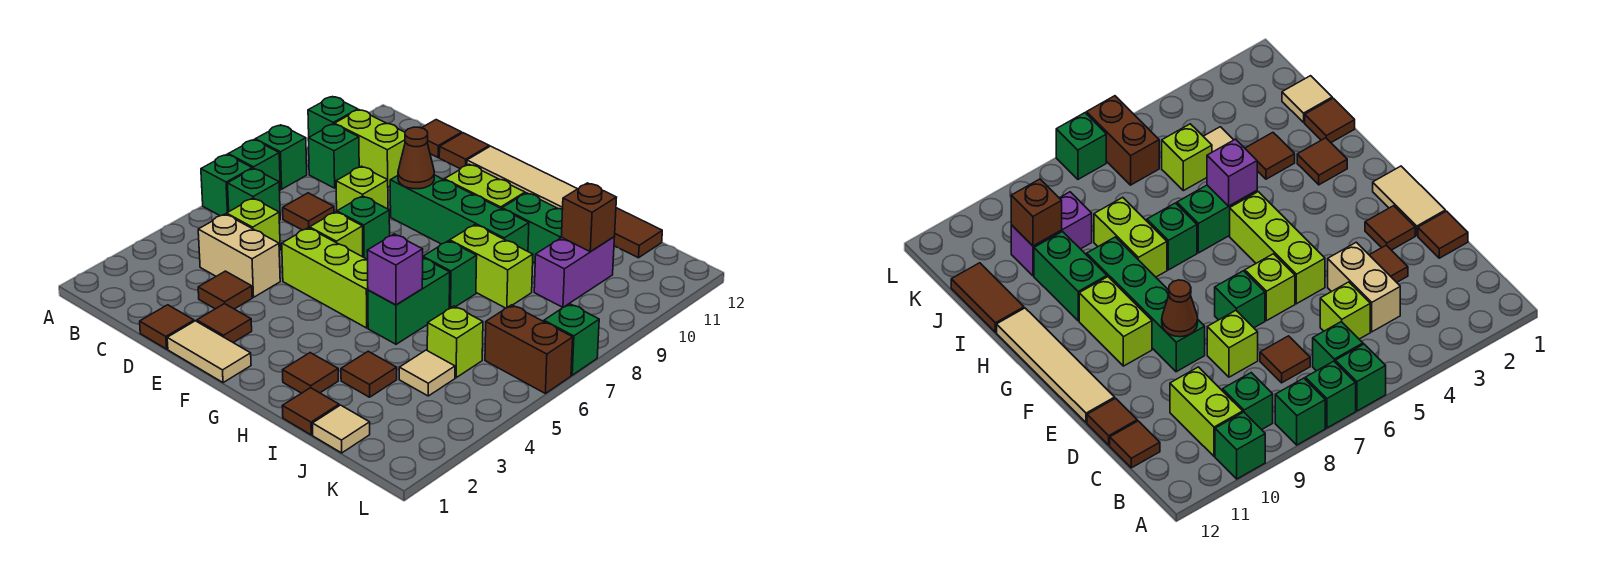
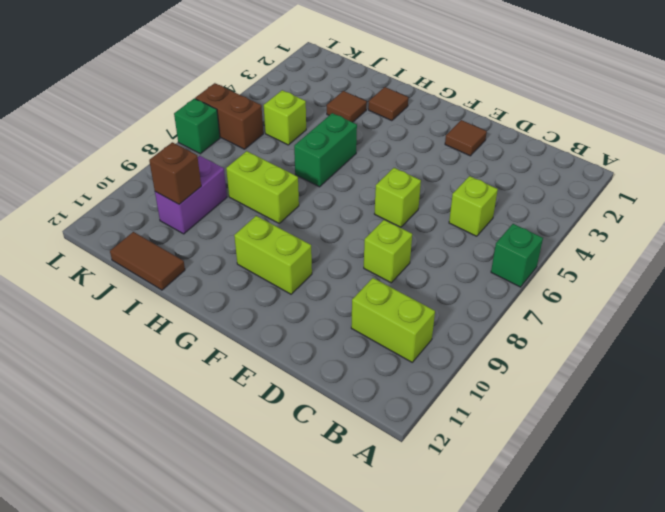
none -> green 1x1 brick [228,140,280,191]
none -> green 1x1 brick [255,125,307,189]
none -> green 1x1 brick [308,97,358,137]
none -> green 1x1 brick [227,168,280,220]

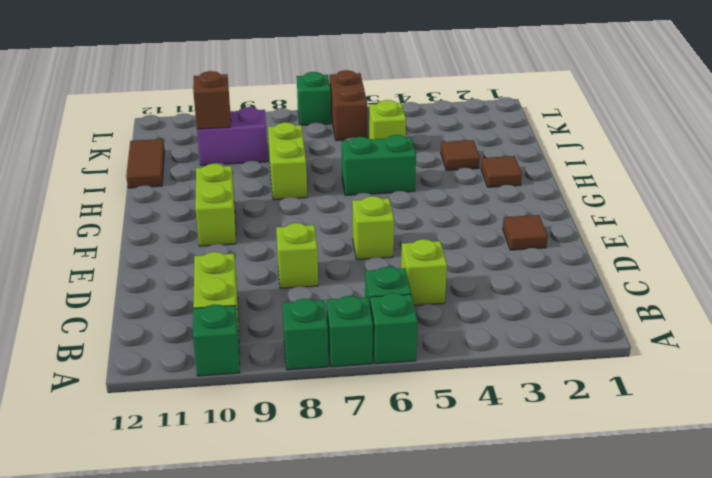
none -> green 1x1 brick [308,124,359,188]
none -> tan 1x2 brick [198,214,280,297]
none -> brown 1x1 tile [283,193,334,230]
none -> brown 1x1 tile [422,120,462,158]

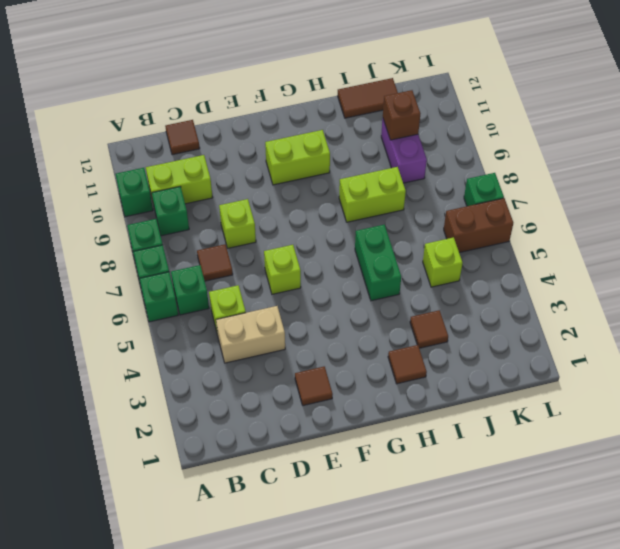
none -> brown 1x1 tile [140,305,194,349]
none -> brown 1x1 tile [198,271,252,309]
none -> brown 1x1 tile [439,133,489,169]
none -> tan 1x2 tile [167,321,251,383]

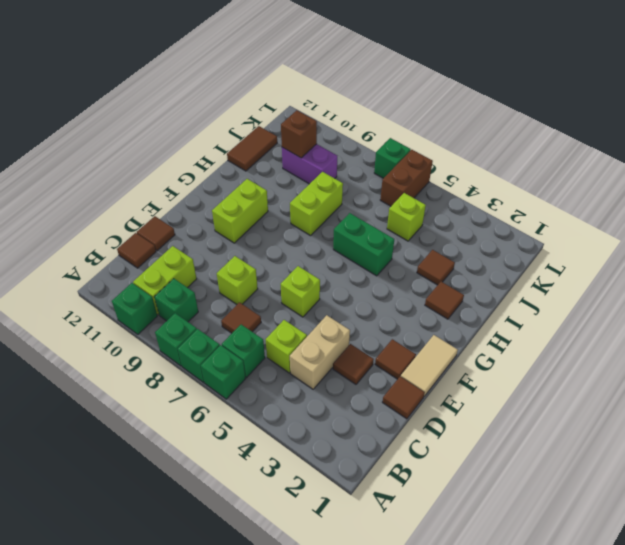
none -> lime 1x3 brick [282,228,368,328]
none -> green 1x1 brick [337,196,390,260]
none -> green 1x4 brick [390,175,529,251]
none -> tan 1x4 tile [467,146,577,209]

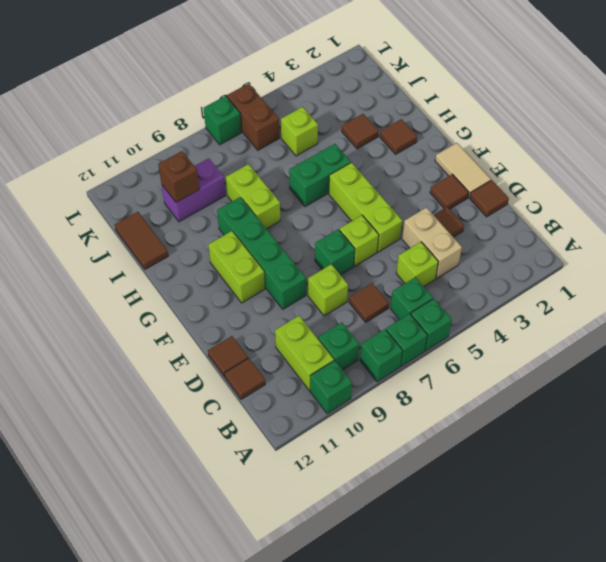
none -> tan 1x4 tile [467,146,577,209]
none -> green 1x1 brick [423,241,477,309]
none -> green 1x2 brick [502,193,563,263]
none -> brown 1x1 tile [282,388,339,435]

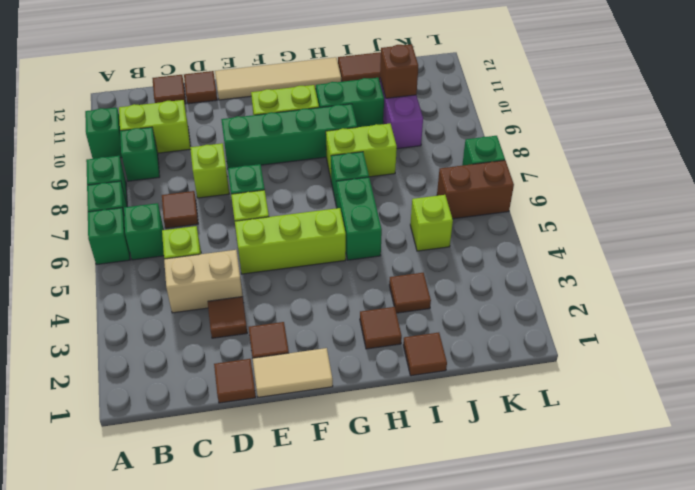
none -> tan 1x1 tile [312,405,370,453]
none -> tan 1x1 tile [399,350,455,396]
none -> brown 1x1 cone [398,127,434,189]
none -> purple 1x1 brick [367,234,423,305]

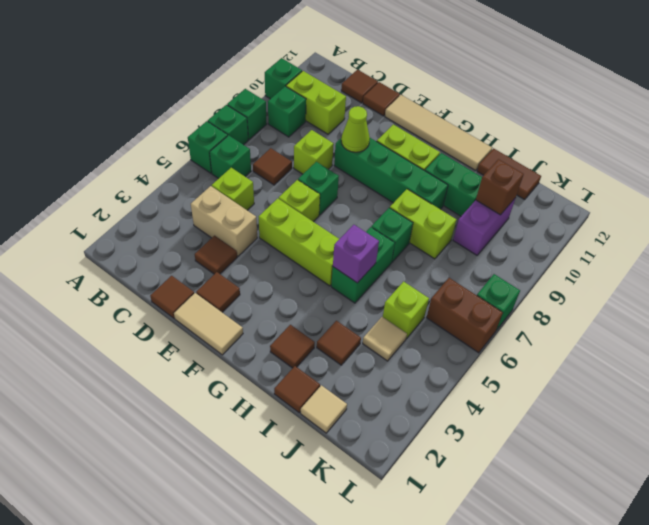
lime 1x1 cone [341,106,370,152] -> brown 1x1 cone [398,127,434,189]

